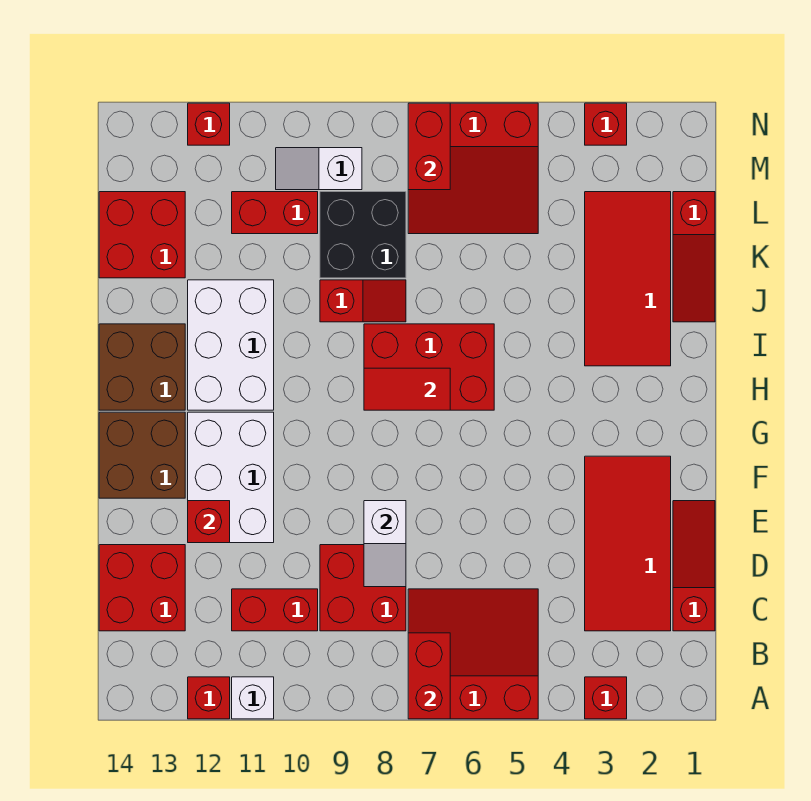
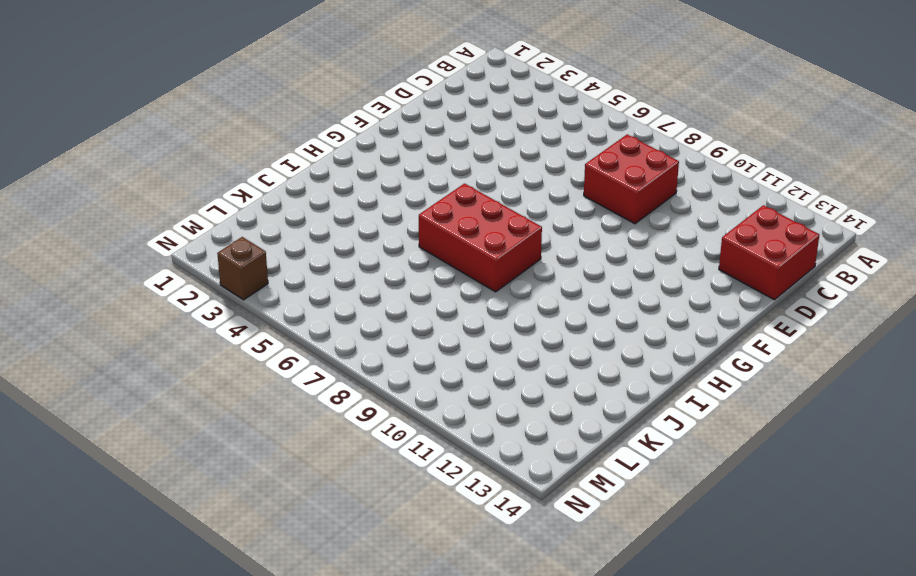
brown 1x1 brick [217,237,268,300] -> red 1x1 brick [585,103,627,145]
none -> red 1x1 brick [585,677,627,719]
none -> red 3x3 slope [408,589,538,719]
none -> white 1x1 brick [232,677,274,719]

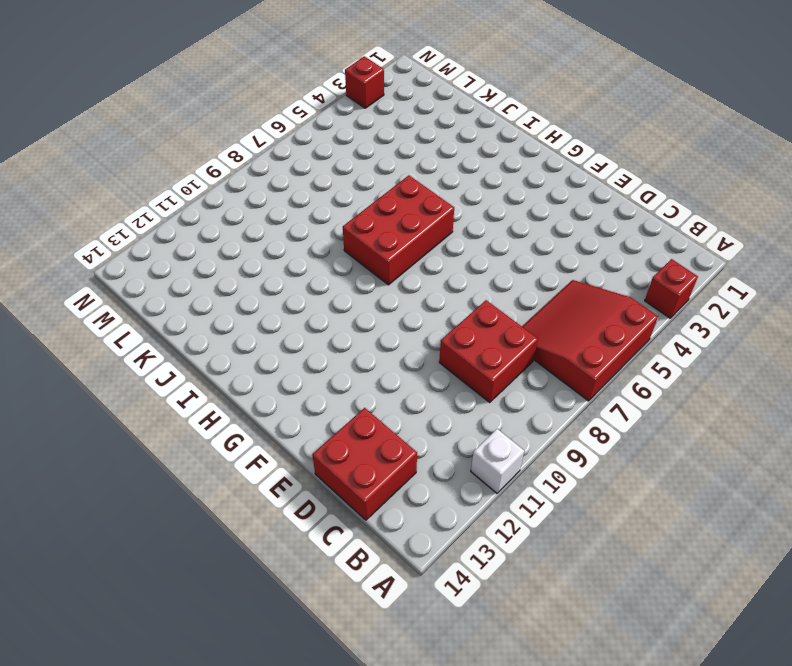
none -> red 1x1 brick [188,677,230,719]
none -> red 1x3 slope [673,501,715,631]
none -> red 2x4 tile [585,456,671,631]

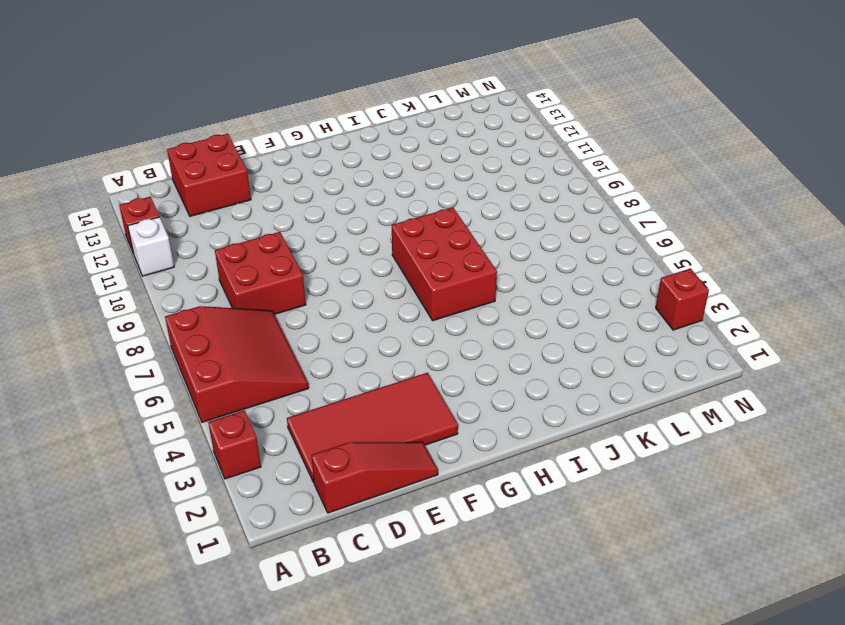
none -> red 1x2 brick [232,589,318,631]
none -> white 2x3 brick [188,412,274,543]
none -> brown 2x2 brick [99,412,185,498]

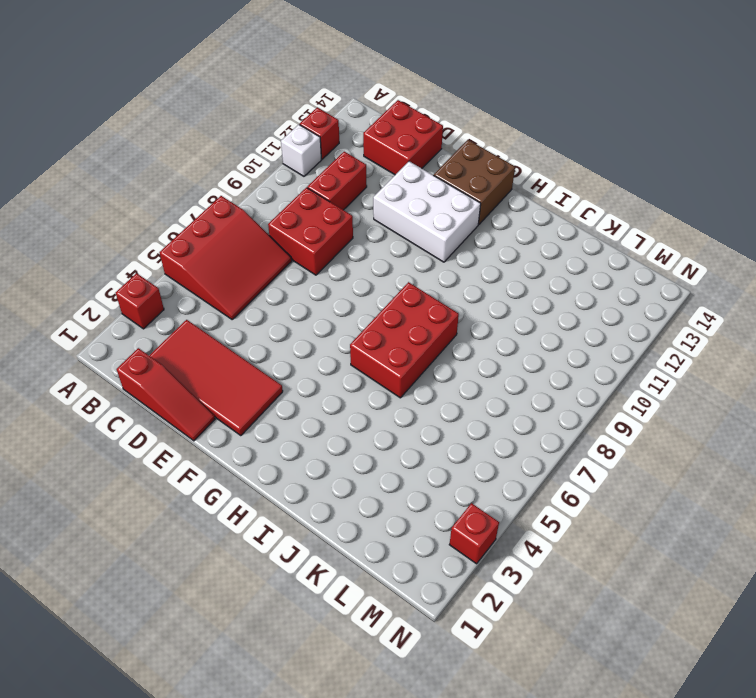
none -> white 2x3 brick [188,280,274,410]
none -> brown 2x2 brick [99,324,185,410]
none -> red 2x4 tile [585,192,671,366]

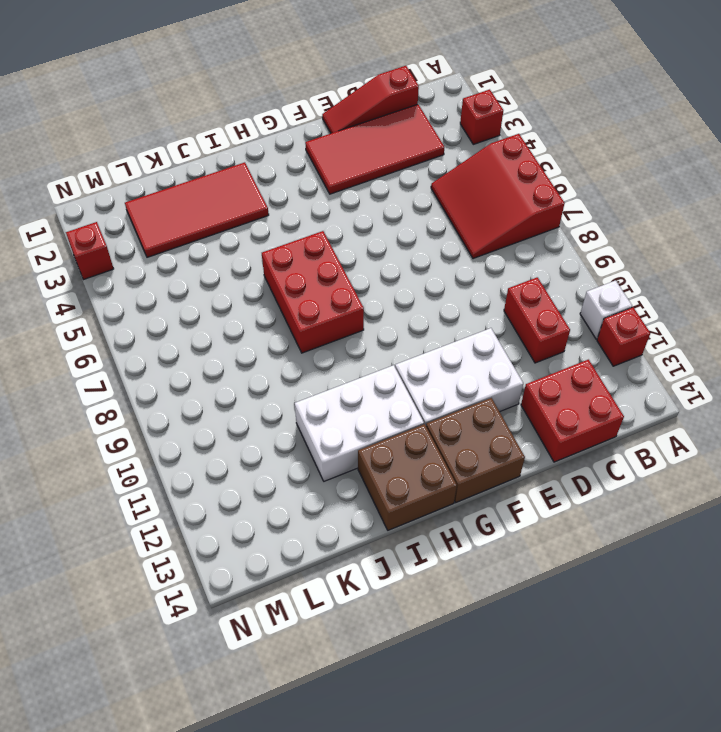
none -> red 2x2 brick [320,545,406,631]
none -> red 1x3 slope [673,192,715,322]
none -> red 1x2 slope [320,280,406,322]

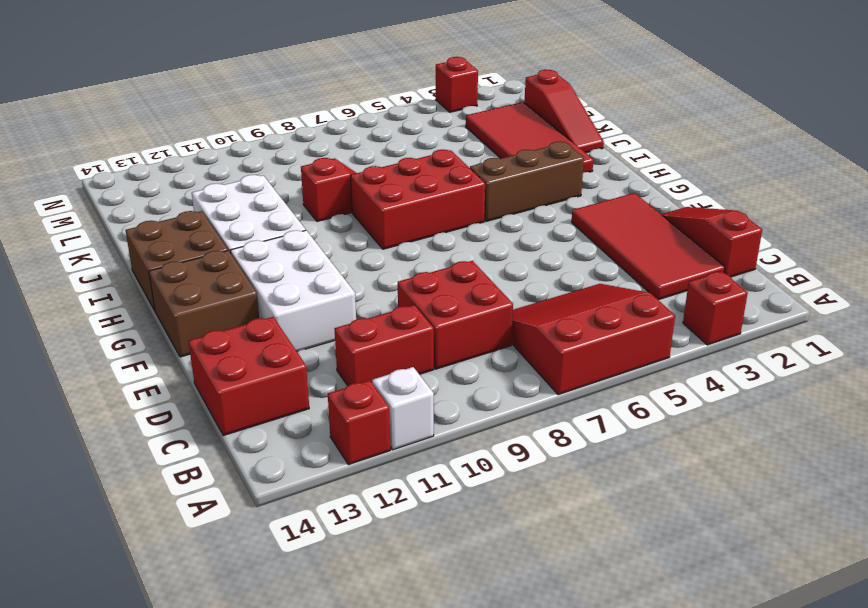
brown 1x3 brick [470,141,584,221] -> none
none -> black 2x2 brick [320,192,406,278]
none -> red 2x2 brick [99,192,185,278]
none -> red 3x3 slope [408,103,538,234]

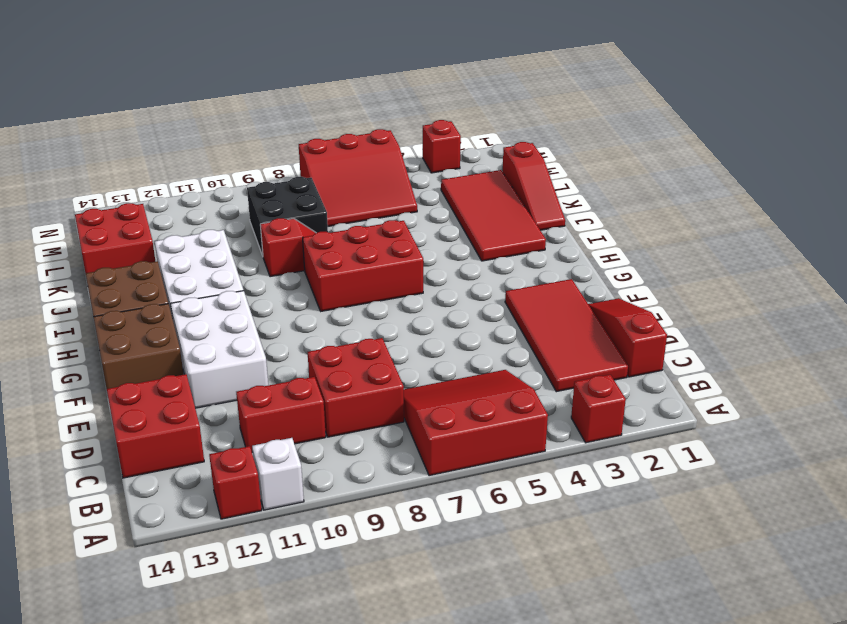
none -> red 1x2 brick [232,192,318,234]
none -> white 1x2 slope [276,148,362,190]
none -> red 1x1 brick [188,103,230,145]

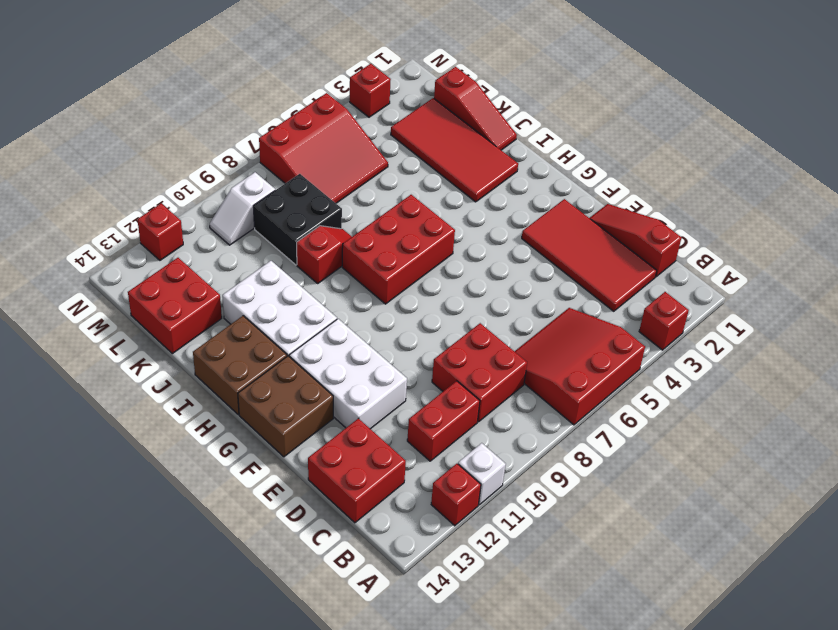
none -> red 1x2 brick [232,192,318,234]
none -> red 1x2 brick [408,633,450,719]
none -> white 1x2 slope [364,501,406,587]

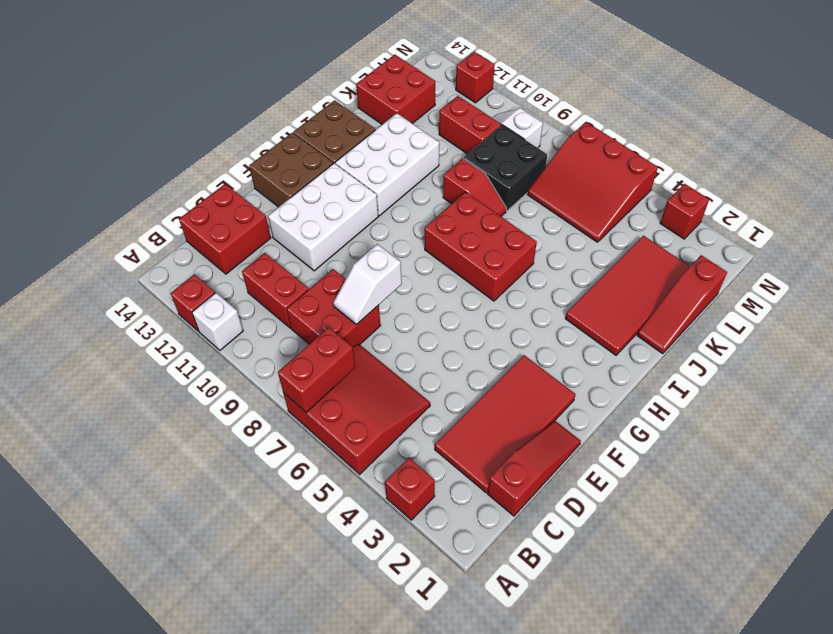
none -> red 1x1 brick [188,501,230,543]
none -> red 1x2 tile [364,368,450,410]
none -> red 1x2 brick [408,103,450,190]

